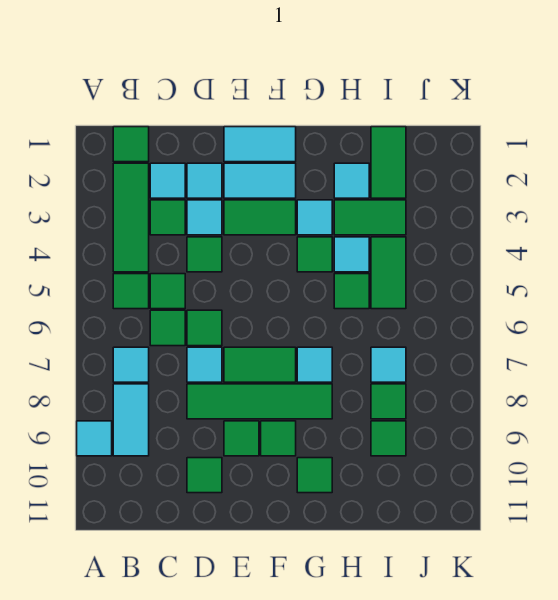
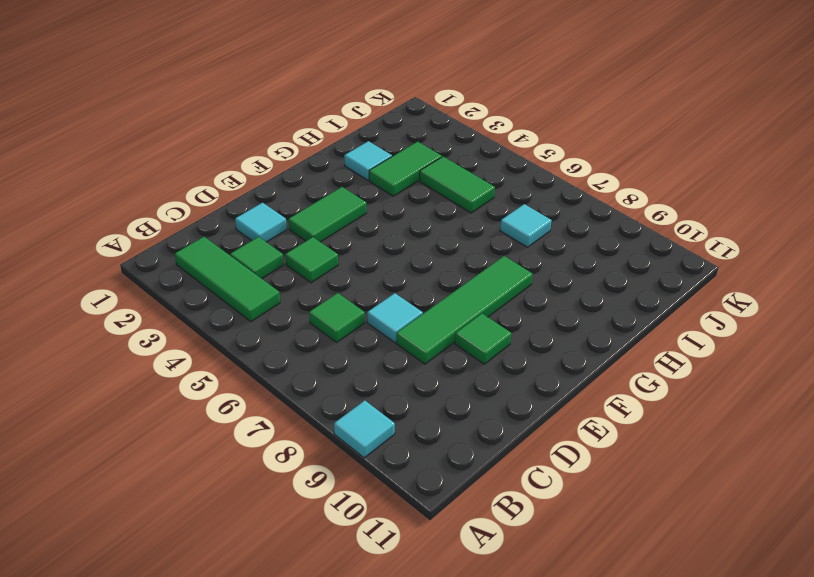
none -> green 1x1 tile [113,127,149,162]
none -> green 1x1 tile [113,274,149,309]
none -> cyan 1x1 tile [113,347,149,382]
none -> cyan 1x2 tile [113,384,149,456]

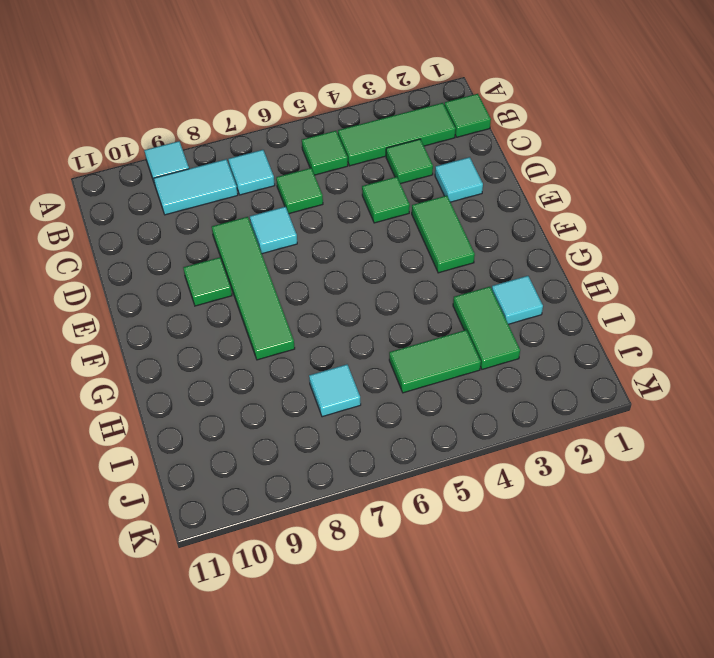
none -> cyan 1x1 tile [150,163,185,198]
none -> green 1x1 tile [150,274,185,309]
none -> cyan 1x1 tile [187,200,222,235]
none -> green 1x1 tile [187,310,222,346]

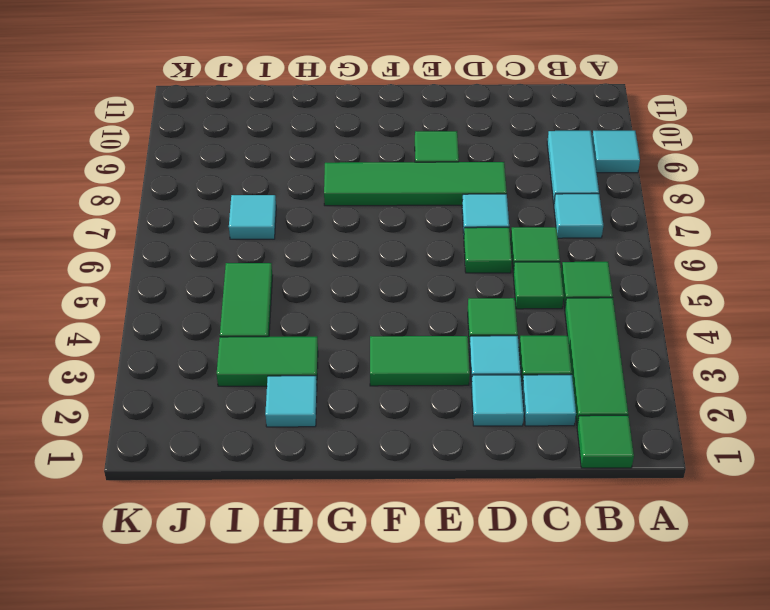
none -> green 1x1 tile [187,458,222,493]
none -> cyan 1x2 tile [224,127,296,162]
none -> cyan 1x2 tile [224,163,296,198]
none -> green 1x2 tile [224,347,296,382]

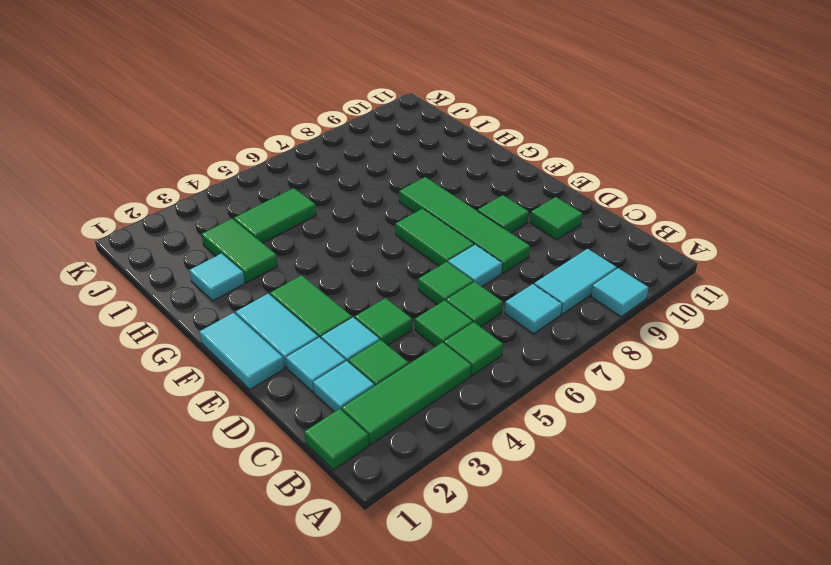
none -> green 1x1 tile [261,421,296,456]
none -> cyan 1x1 tile [297,200,332,235]
none -> green 1x1 tile [297,237,332,272]
none -> cyan 1x1 tile [297,347,332,382]

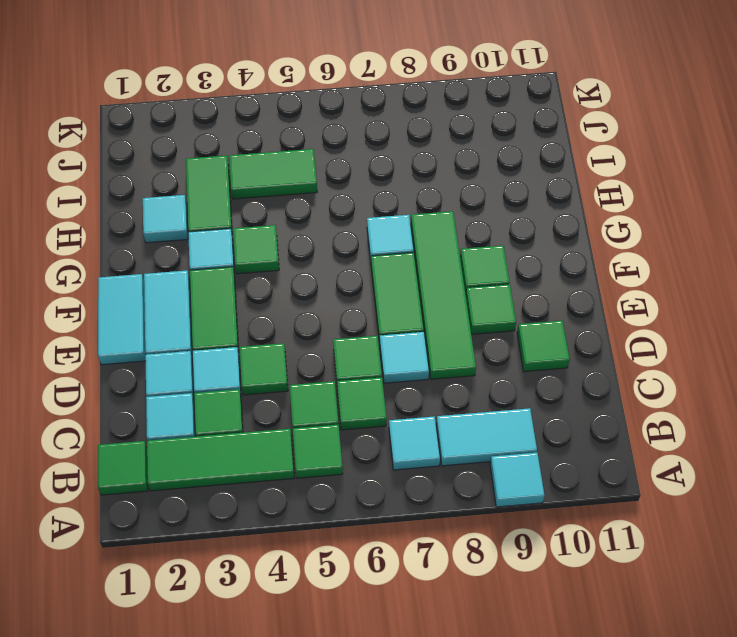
none -> green 1x1 tile [297,458,332,493]
none -> cyan 1x1 tile [334,237,369,272]
none -> green 1x1 tile [334,274,369,309]
none -> green 1x2 tile [371,127,406,198]

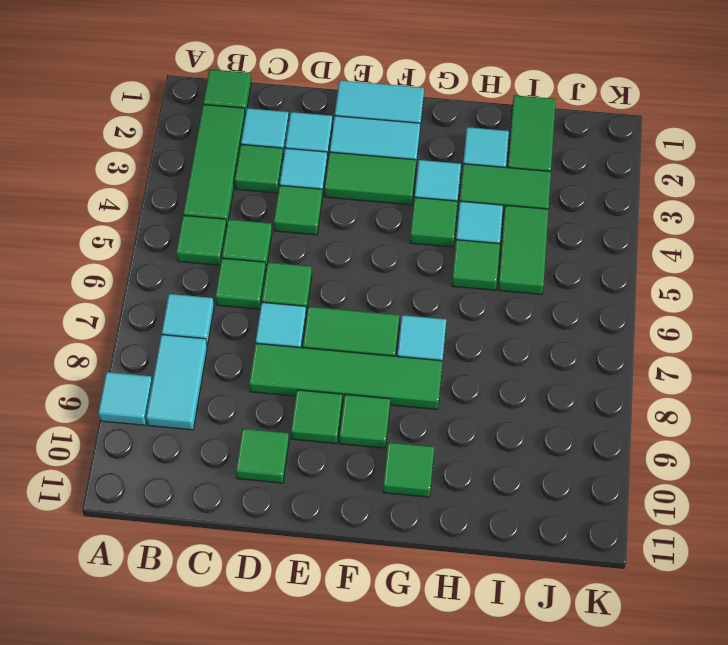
none -> cyan 1x1 tile [371,347,406,382]
none -> green 1x1 tile [371,384,406,419]
none -> green 1x1 tile [371,421,406,456]

